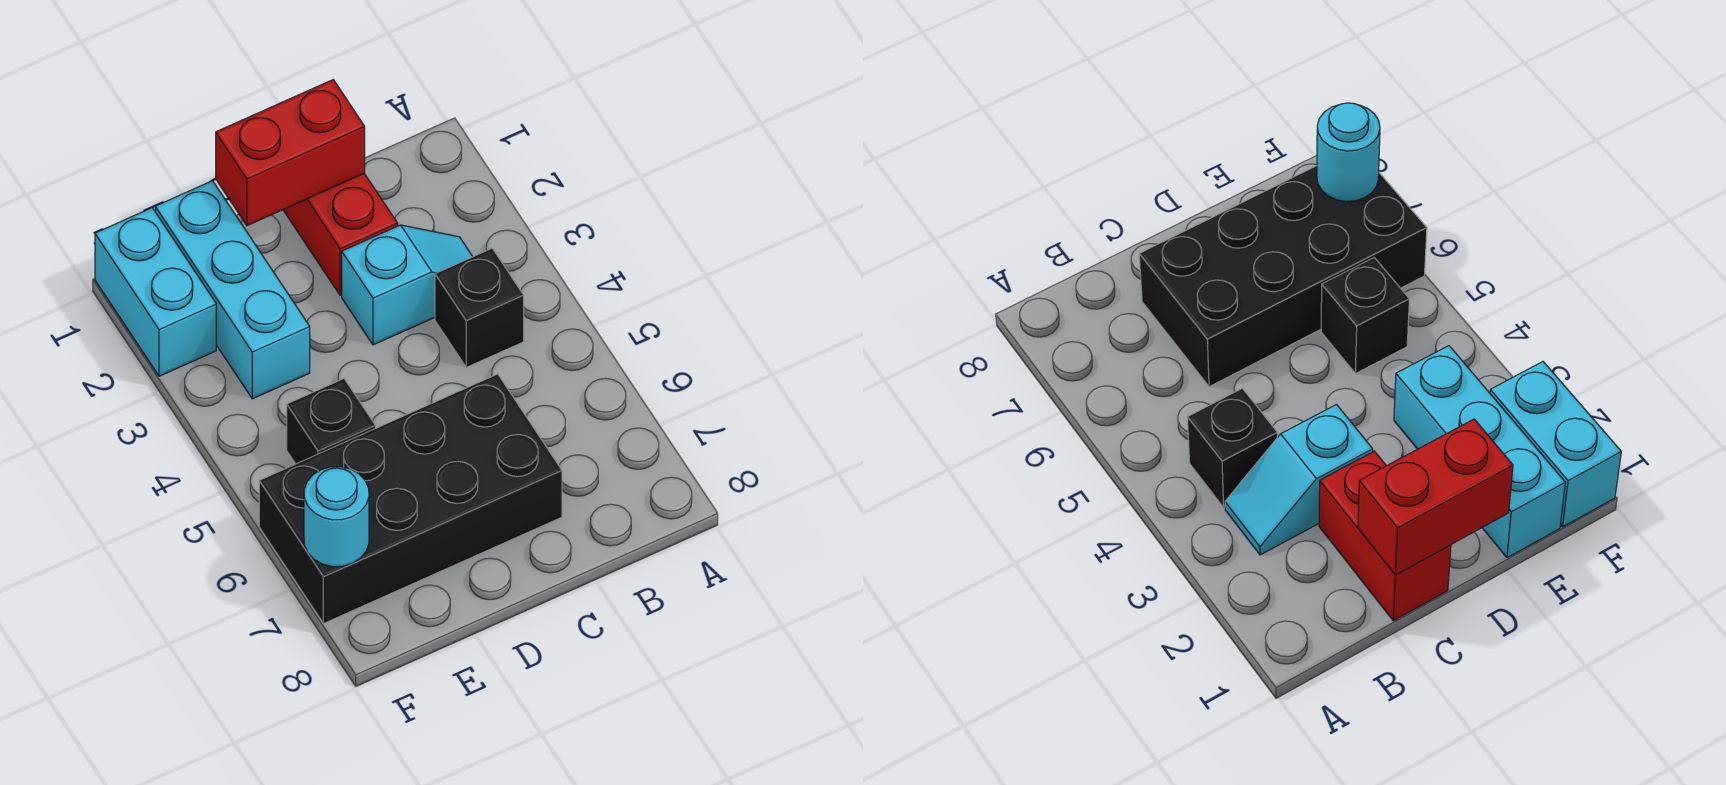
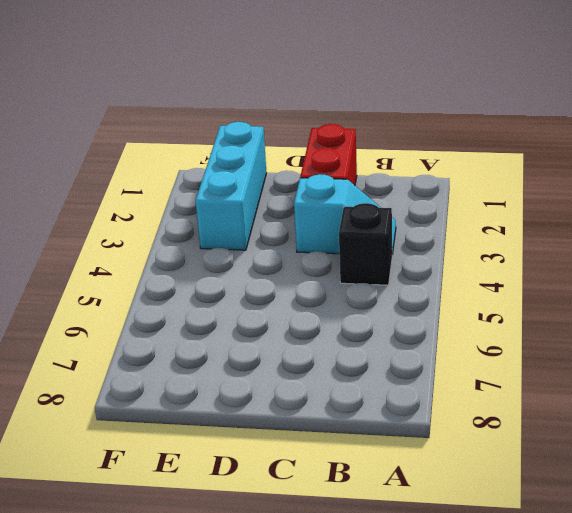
none -> black 2x4 brick [259,374,562,624]
none -> black 1x1 brick [287,379,376,464]

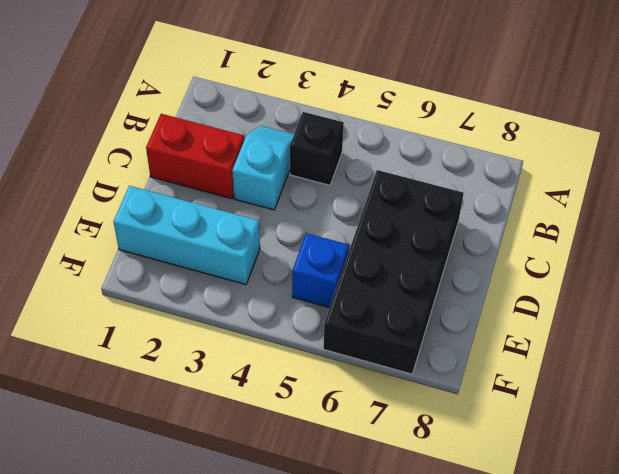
blue 1x1 brick [292,233,349,308] -> black 1x1 brick [287,379,376,464]
none -> cyan 1x2 brick [95,208,216,376]
none -> red 1x2 brick [216,80,365,226]

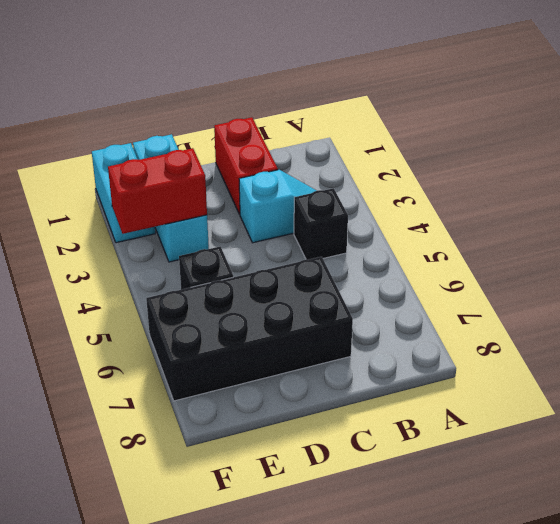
red 1x2 brick [108,148,207,234] -> red 1x2 brick moved to [216,80,365,226]
none -> cyan 1x1 round brick [304,467,369,567]

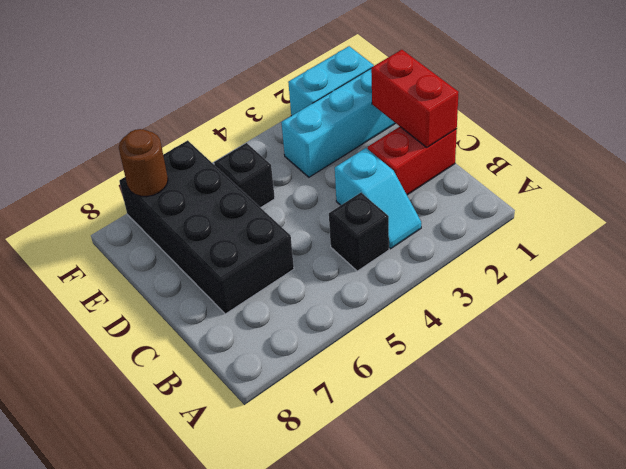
brown 1x1 round brick [119,129,168,197] -> cyan 1x1 round brick [304,467,369,567]

